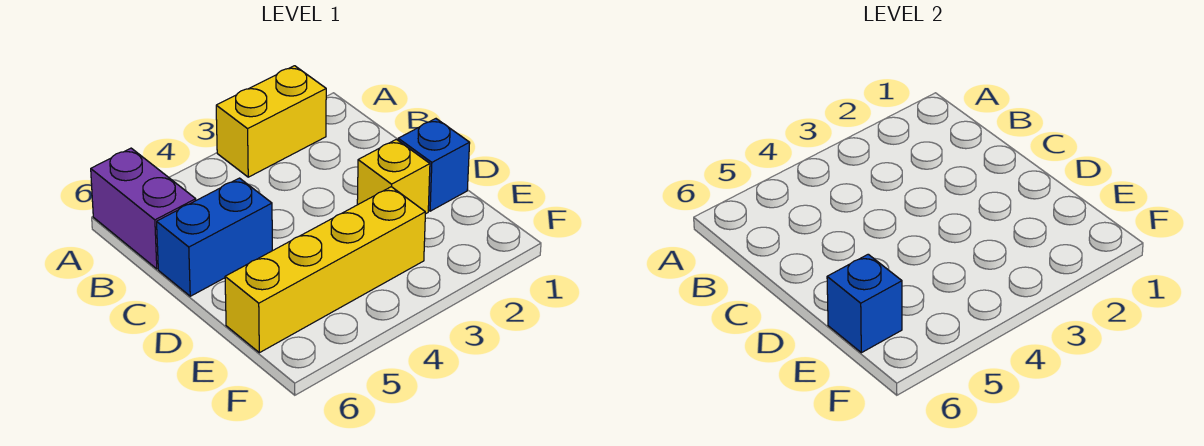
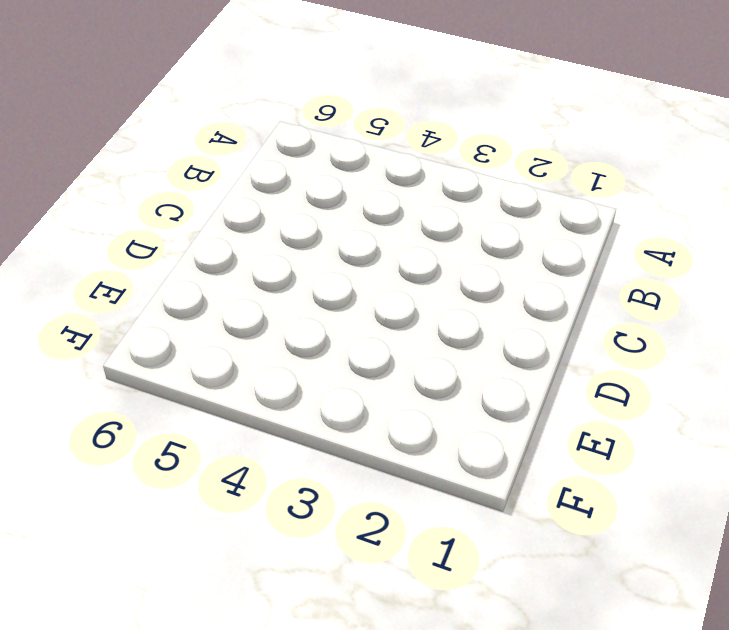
none -> yellow 1x2 brick [216,66,326,177]
none -> purple 1x2 brick [91,148,196,269]

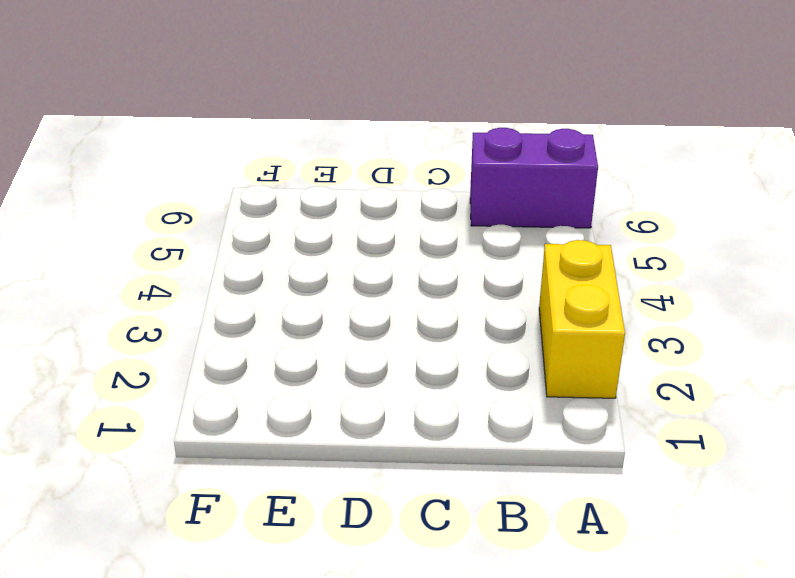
none -> blue 1x2 brick [157,178,272,296]
none -> blue 1x1 brick [398,119,470,211]

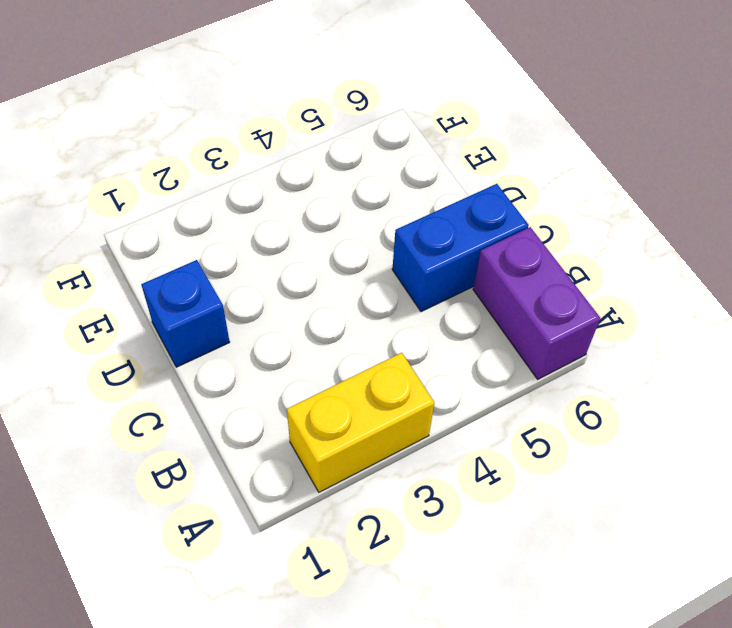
none -> yellow 1x1 brick [357,139,430,214]
none -> yellow 1x4 brick [225,187,425,353]

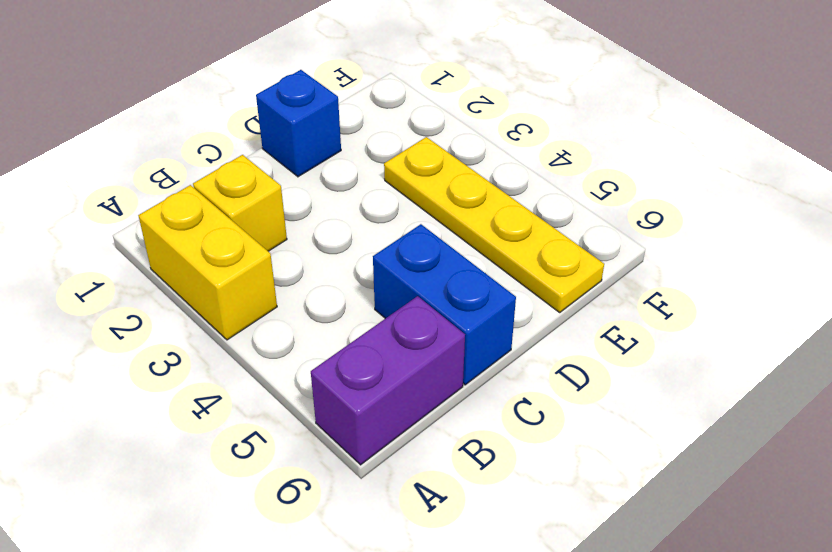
yellow 1x1 brick [193,155,287,251] -> yellow 1x1 brick moved to [357,139,430,214]
yellow 1x4 plate [384,137,604,312] -> yellow 1x4 brick [225,187,425,353]
none -> blue 1x1 brick [827,254,902,353]

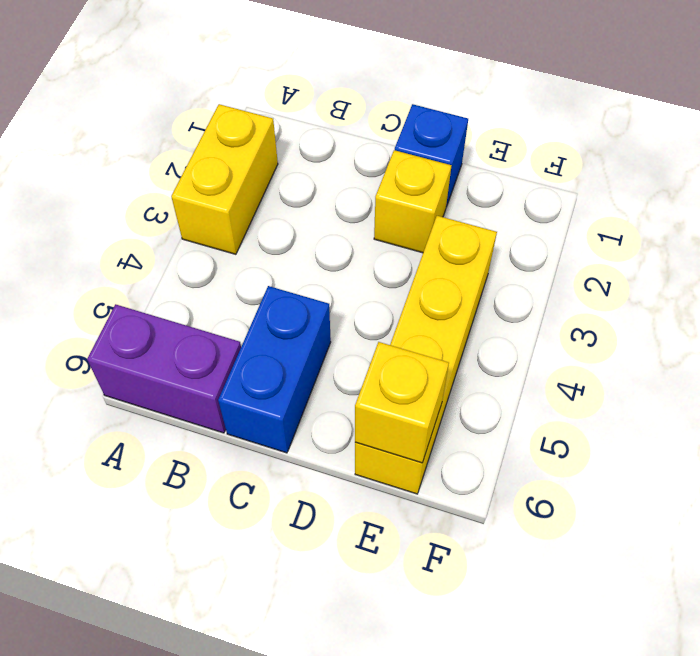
yellow 1x1 brick [355,342,449,463] -> blue 1x1 brick [827,254,902,353]

